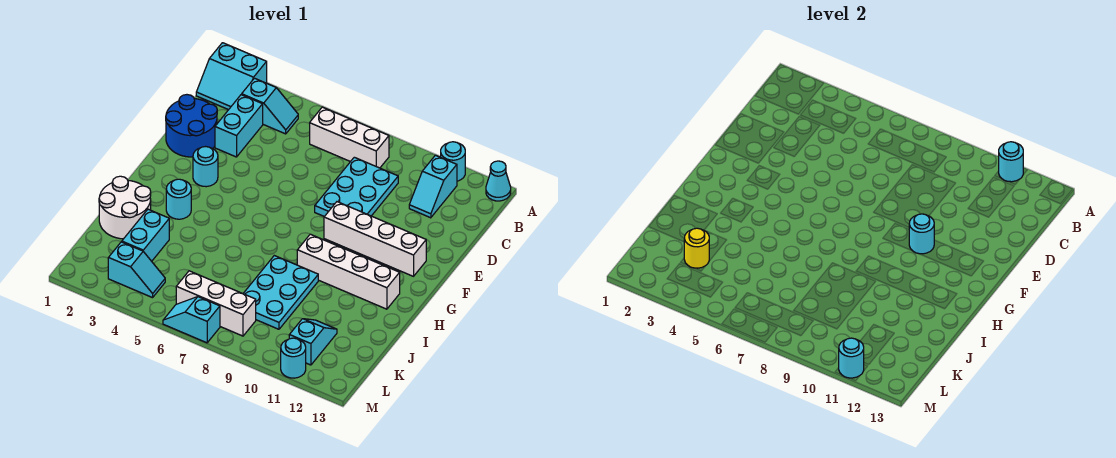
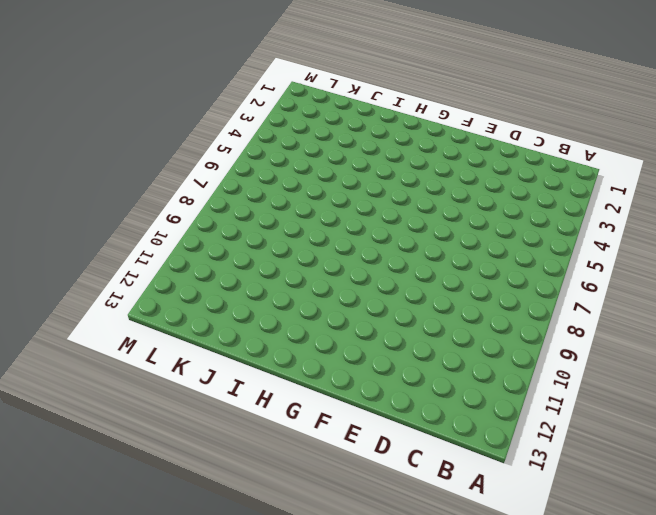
none -> cyan 2x2 slope [196,43,267,110]
none -> cyan 1x1 round brick [441,142,465,181]
none -> cyan 1x1 cone [486,161,511,201]

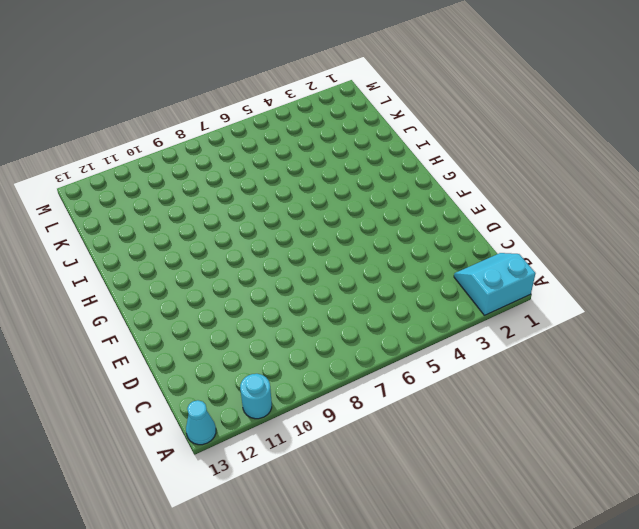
none -> cyan 1x2 slope [242,78,298,134]
none -> white 1x3 brick [310,107,389,168]
none -> cyan 1x2 slope [409,155,457,218]

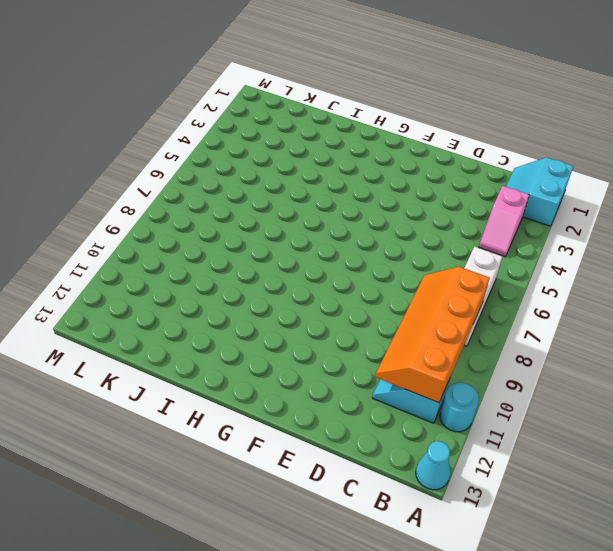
pink 1x2 slope [479,186,529,257] -> cyan 1x2 slope [242,78,298,134]
orange 2x4 slope [375,267,490,403] -> none
none -> cyan 1x2 brick [215,95,263,157]
none -> cyan 2x3 plate [315,157,398,217]
none -> blue 2x2 round brick [166,95,217,157]

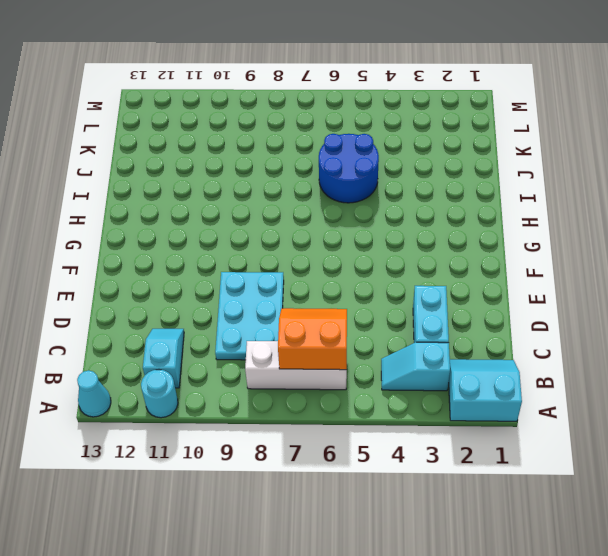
orange 2x2 slope [278,308,347,370] -> none
blue 2x2 round brick [319,134,379,203] -> blue 2x2 round brick moved to [166,95,217,157]
none -> cyan 1x1 round brick [193,147,218,187]
none -> white 1x4 brick [324,202,426,276]
none -> cyan 1x1 round brick [166,179,191,219]

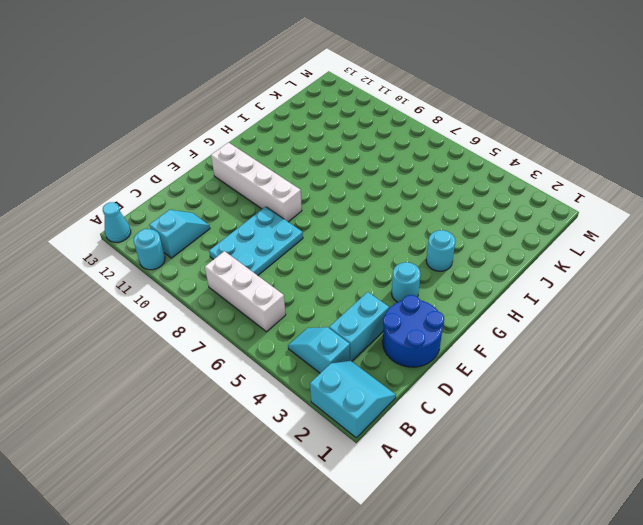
none -> white 1x4 brick [297,234,400,309]
none -> white 2x2 round brick [99,176,151,239]
none -> cyan 2x3 plate [243,256,318,329]

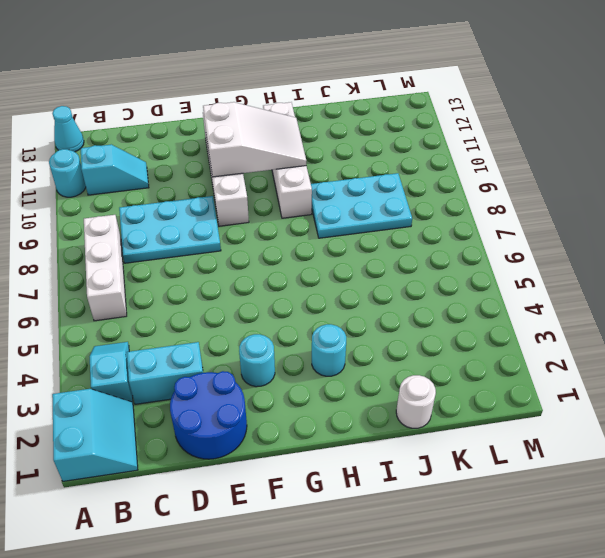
white 2x3 slope [203,102,306,177] -> cyan 1x1 round brick [909,214,934,254]
white 1x1 round brick [396,375,436,428] -> white 2x2 round brick [99,176,151,239]
none -> cyan 1x2 brick [122,209,169,261]
none -> cyan 1x2 slope [289,319,337,365]
none -> cyan 1x2 slope [108,242,165,298]

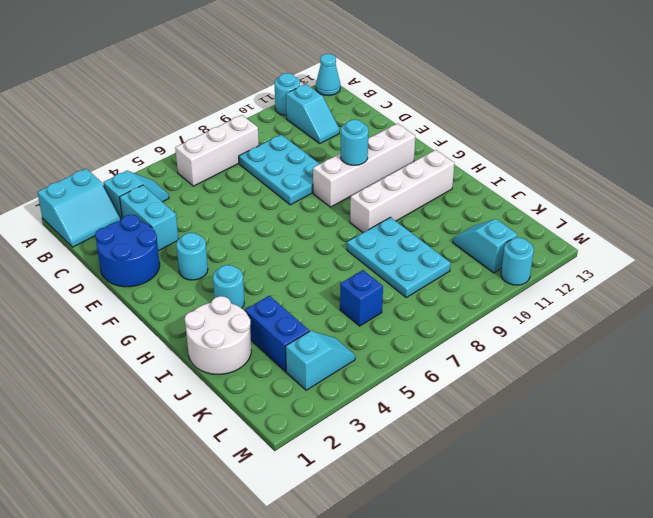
blue 1x2 brick [245,296,309,371] -> cyan 1x2 brick [122,209,169,261]
blue 1x1 brick [340,270,383,326] -> none
none -> white 1x3 brick [176,271,256,336]
none -> cyan 1x2 slope [163,297,220,343]
none -> cyan 1x1 round brick [999,142,1023,182]

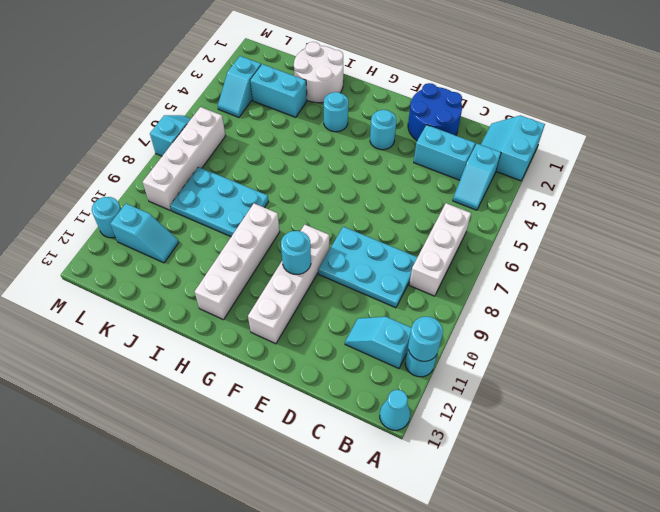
white 1x4 brick [143,107,226,211] -> white 1x3 brick [176,271,256,336]
none -> yellow 1x1 round brick [684,228,709,268]
none -> cyan 1x1 round brick [839,338,864,378]

